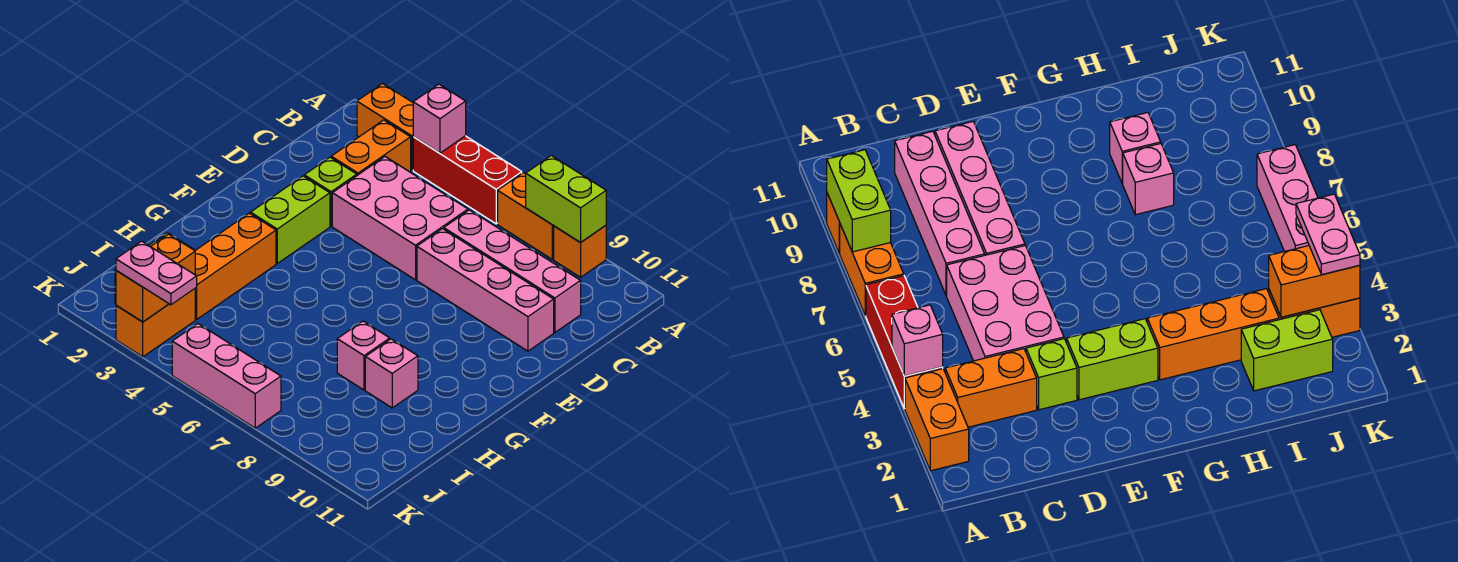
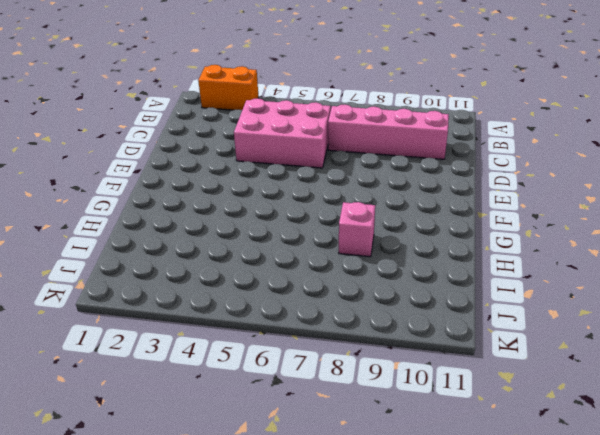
none -> red 1x3 brick [413,136,522,224]
none -> orange 1x2 brick [498,173,554,259]
none -> orange 1x1 brick [554,225,606,277]

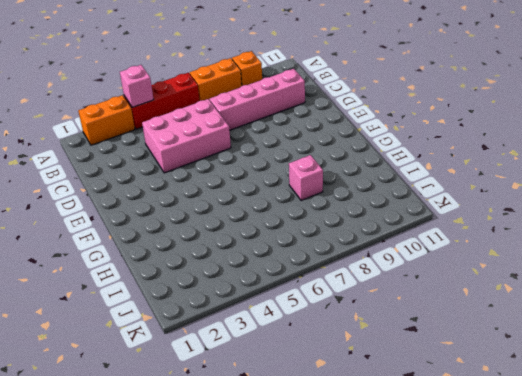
none -> orange 1x2 brick [331,120,411,175]
none -> lime 1x1 brick [304,157,357,226]
none -> pink 1x4 brick [417,229,554,351]

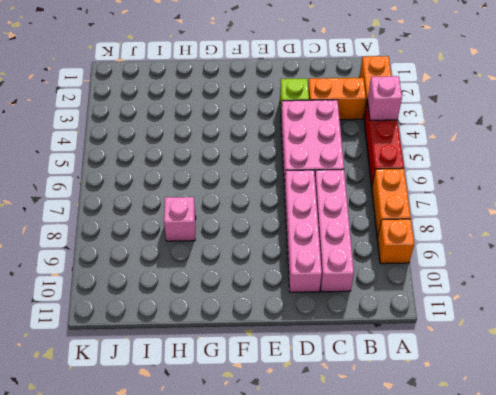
none -> lime 1x2 brick [251,176,330,263]
none -> orange 1x3 brick [195,213,276,319]
none -> pink 1x1 brick [365,339,418,408]

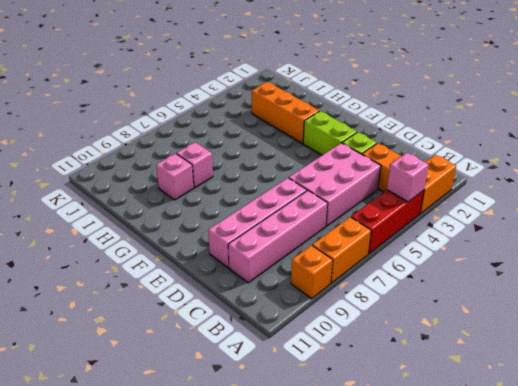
none -> lime 1x2 brick [1241,310,1333,391]
none -> orange 1x2 brick [116,289,195,357]
none -> pink 1x3 brick [172,324,281,428]

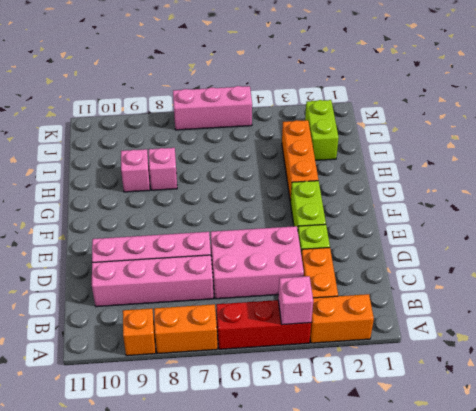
none -> orange 1x2 brick [116,289,195,357]
none -> lime 1x2 brick [526,156,606,243]
none -> orange 1x2 brick [116,234,195,322]

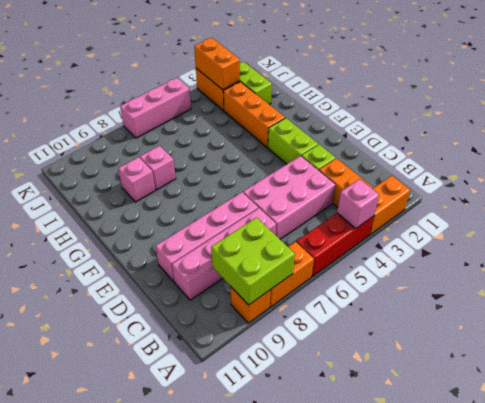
lime 2x2 brick [211,218,295,305] -> lime 1x2 brick [526,156,606,243]
none -> pink 1x2 plate [116,241,197,305]

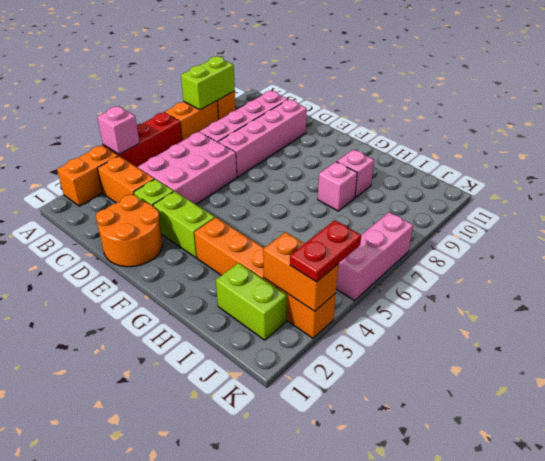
orange 2x2 round brick [96,195,162,267] -> none
red 1x2 plate [290,220,361,282] -> pink 1x2 plate [116,241,197,305]

